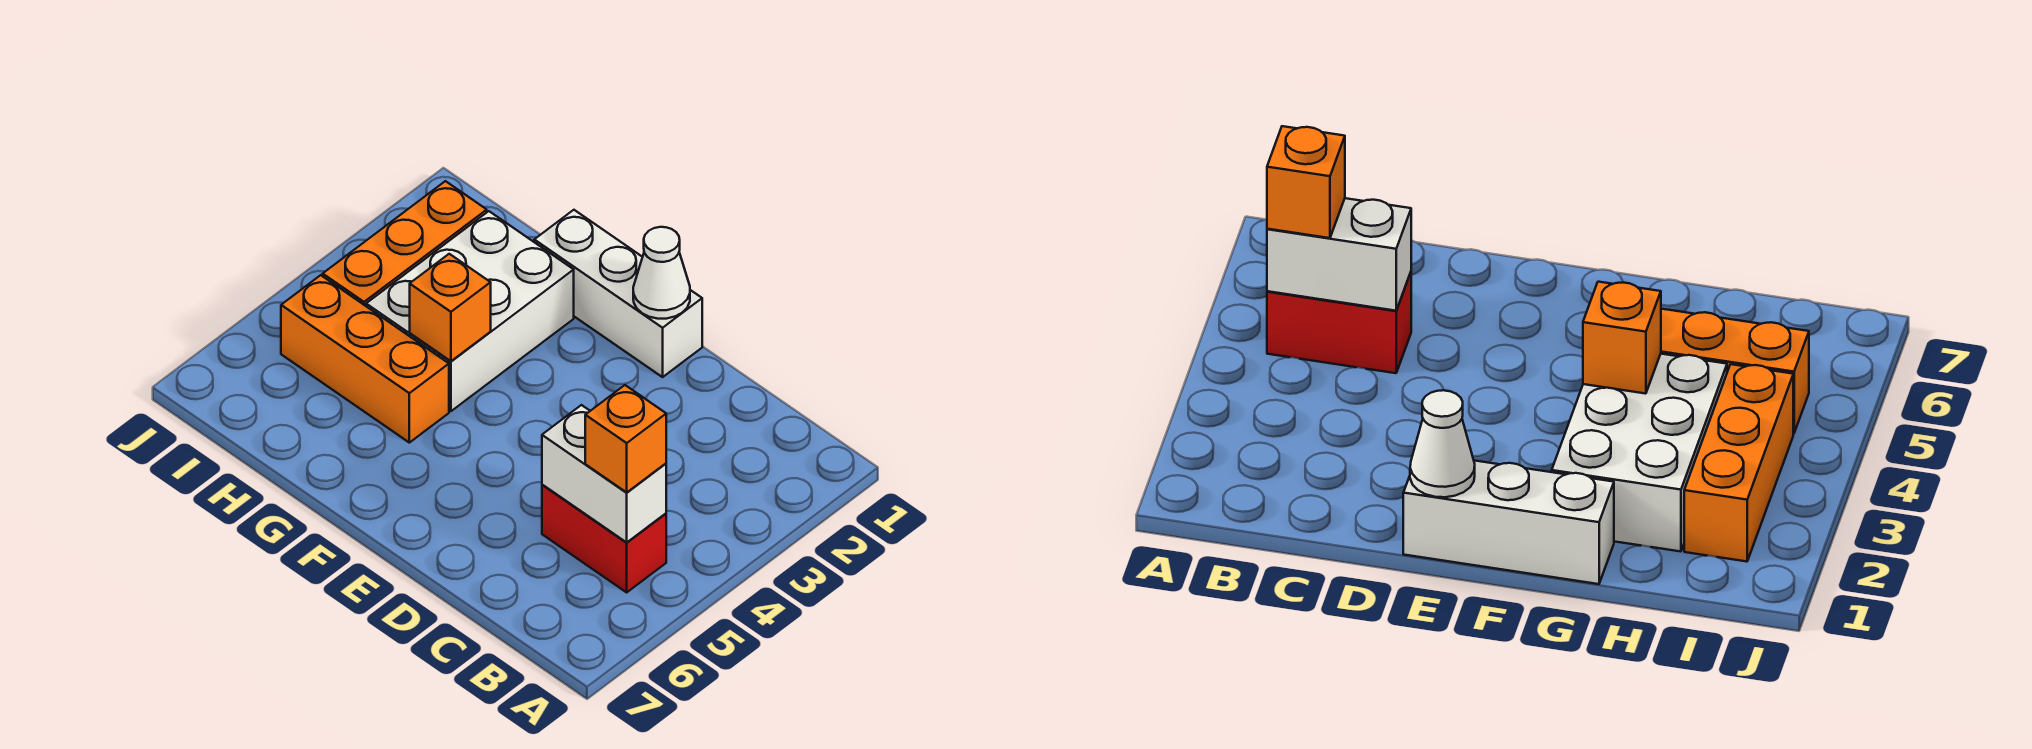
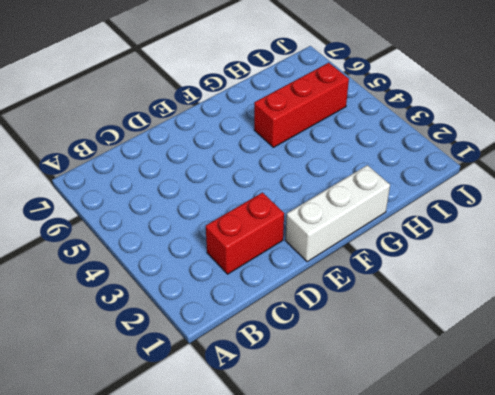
red 1x2 brick [206,193,284,274] -> red 1x2 brick moved to [542,485,666,592]
red 1x3 brick [254,63,349,147] -> orange 1x3 brick [281,275,449,443]
none -> white 2x3 brick [366,211,574,411]
none -> orange 1x3 brick [323,181,487,306]

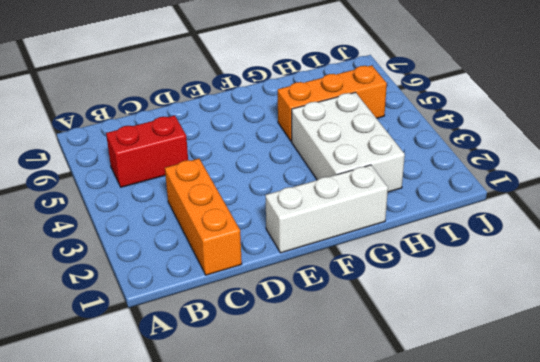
orange 1x3 brick [165,159,242,275] -> orange 1x3 brick moved to [323,181,487,306]
none -> white 1x2 brick [542,405,666,543]
none -> white 1x1 cone [633,227,690,319]

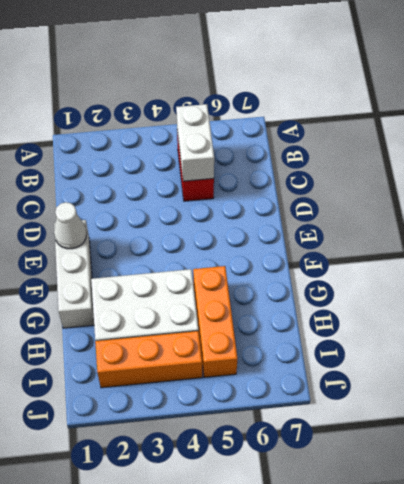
none -> orange 1x1 brick [410,254,491,361]
none -> orange 1x1 brick [585,385,666,492]

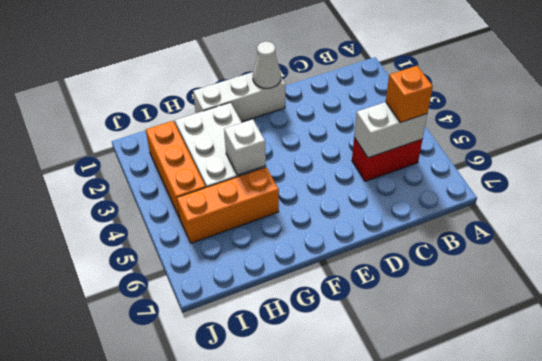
white 1x1 brick [224,119,266,175] -> orange 1x1 brick [410,254,491,361]

